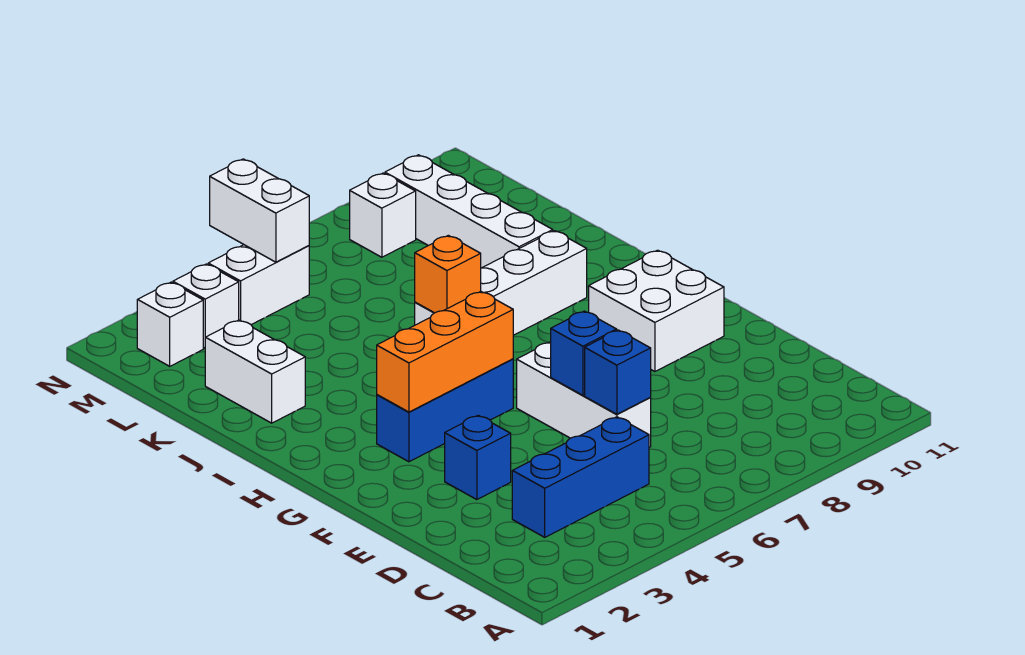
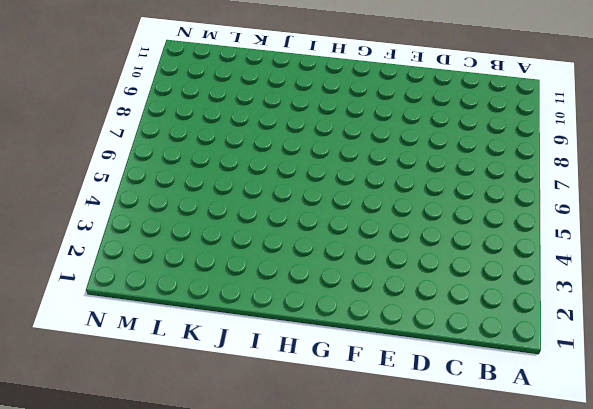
none -> blue 1x3 brick [512,417,649,537]
none -> white 1x3 brick [517,342,651,447]
none -> blue 1x1 brick [445,415,511,500]

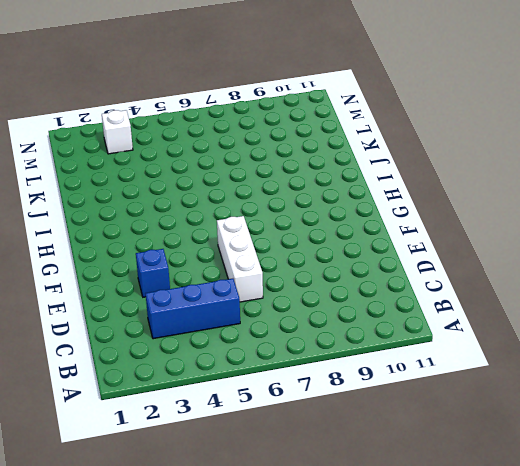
none -> white 2x2 brick [589,250,724,371]
none -> blue 1x3 brick [377,359,513,462]
none -> white 1x4 brick [415,231,587,335]

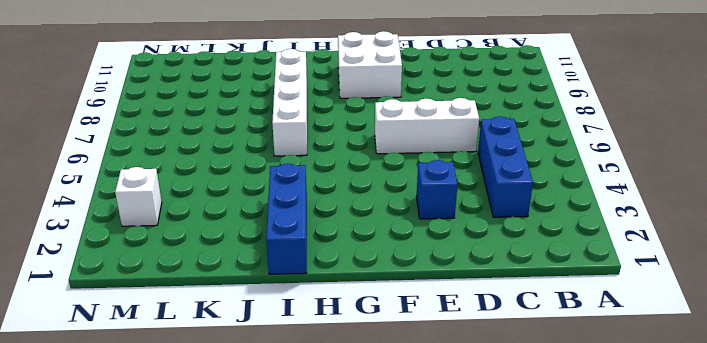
blue 1x3 brick [266,164,307,274] -> blue 1x3 brick moved to [377,359,513,462]
none -> white 1x2 brick [205,320,305,423]
none -> white 1x4 brick [385,155,553,268]
none -> white 1x1 brick [137,282,203,366]

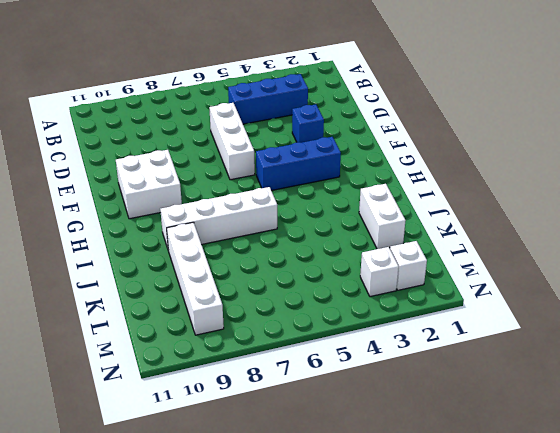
none -> white 1x2 brick [208,245,309,325]
none -> white 1x1 brick [350,173,416,257]
none -> blue 1x1 brick [585,330,651,414]

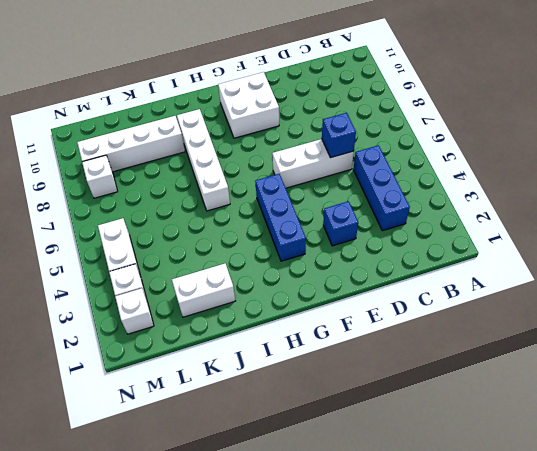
none -> blue 1x1 brick [551,311,617,395]
none -> orange 1x3 brick [377,292,513,412]
none -> orange 1x1 brick [415,235,481,313]

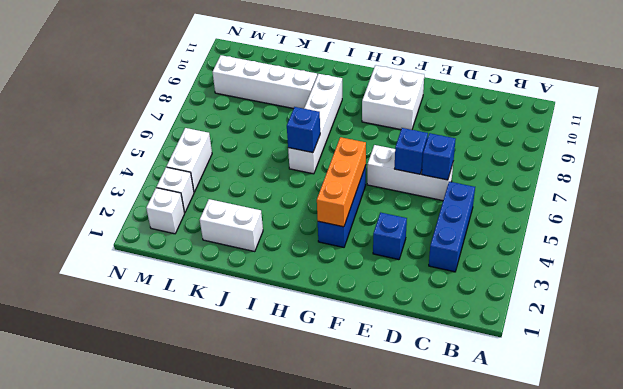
blue 1x1 brick [287,107,320,153] -> orange 1x1 brick [415,235,481,313]
none -> white 1x1 brick [350,173,416,257]
none -> white 1x2 brick [210,159,309,262]

